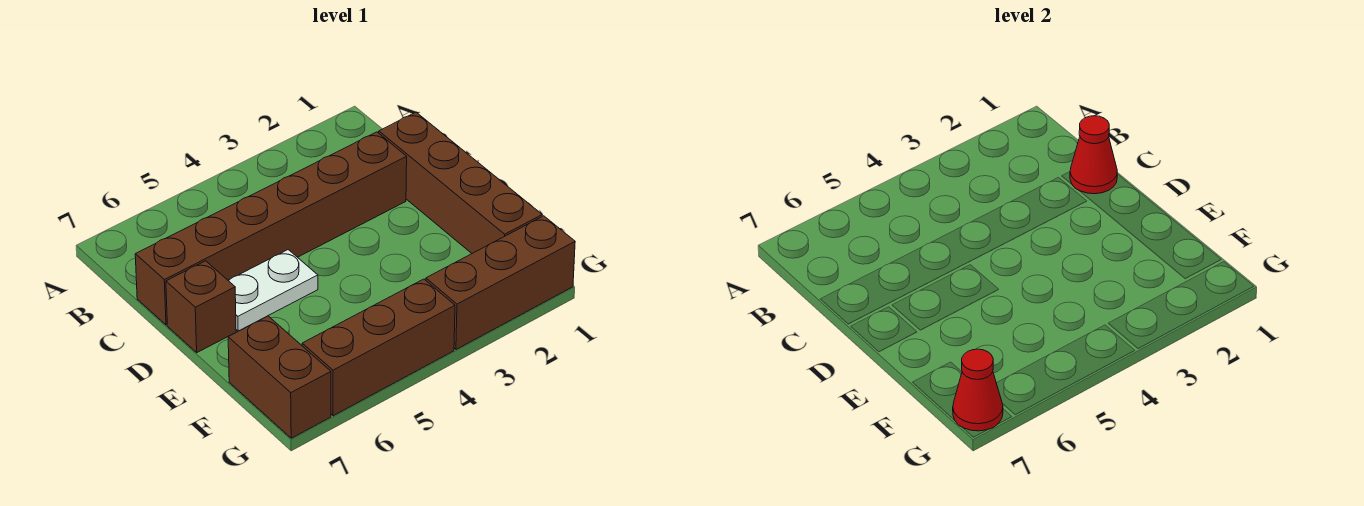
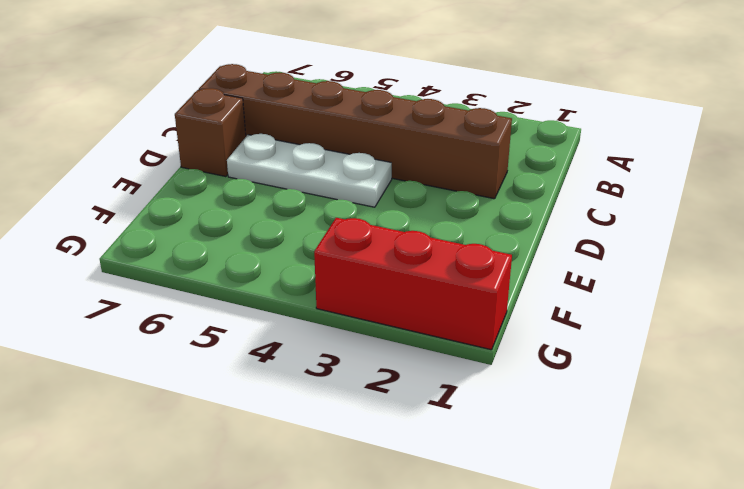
white 1x3 plate [227,134,392,207] -> white 1x2 plate [228,250,318,331]
red 1x3 brick [314,218,512,350] -> brown 1x3 brick [426,216,575,349]
none -> brown 1x4 brick [379,112,542,253]
none -> brown 1x2 brick [228,316,331,438]

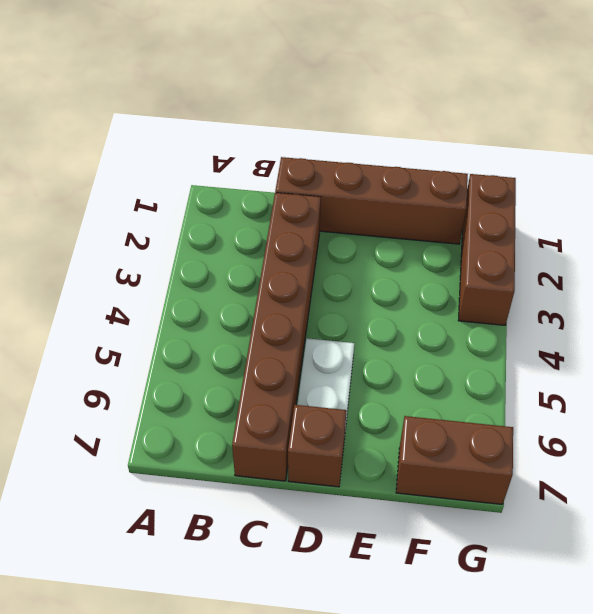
none -> brown 1x3 brick [302,279,455,416]
none -> red 1x1 cone [1070,116,1117,194]

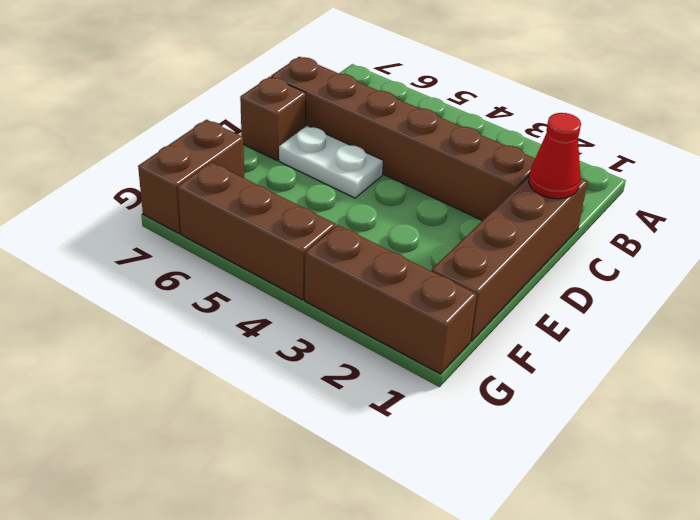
none -> red 1x1 cone [953,349,1003,431]

